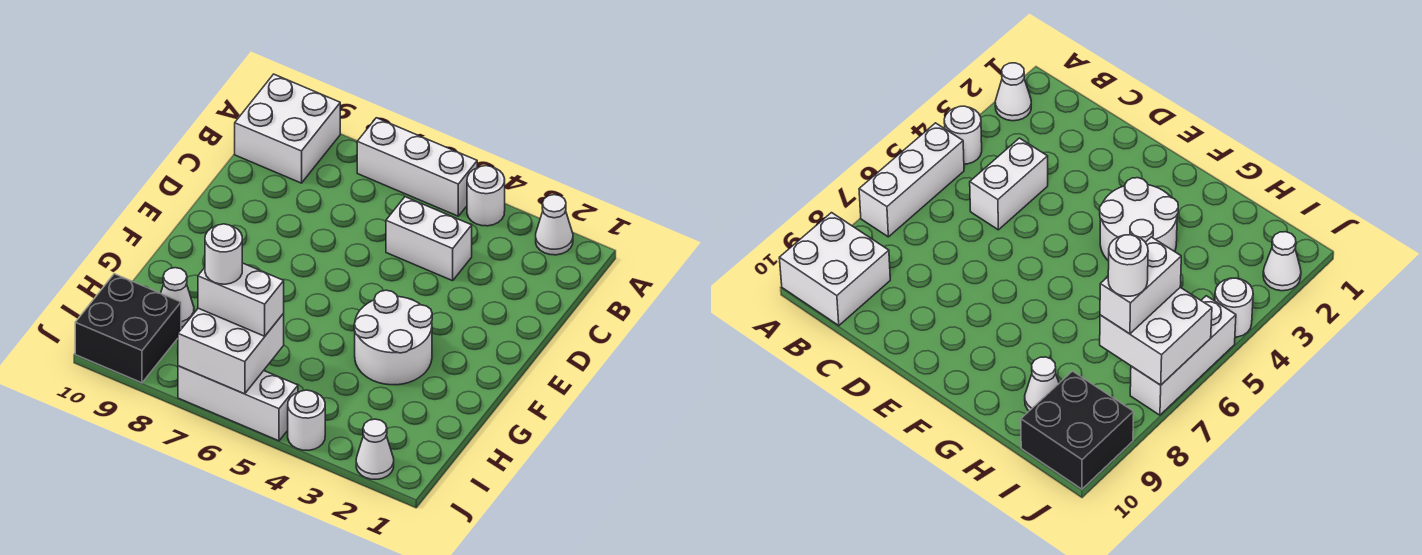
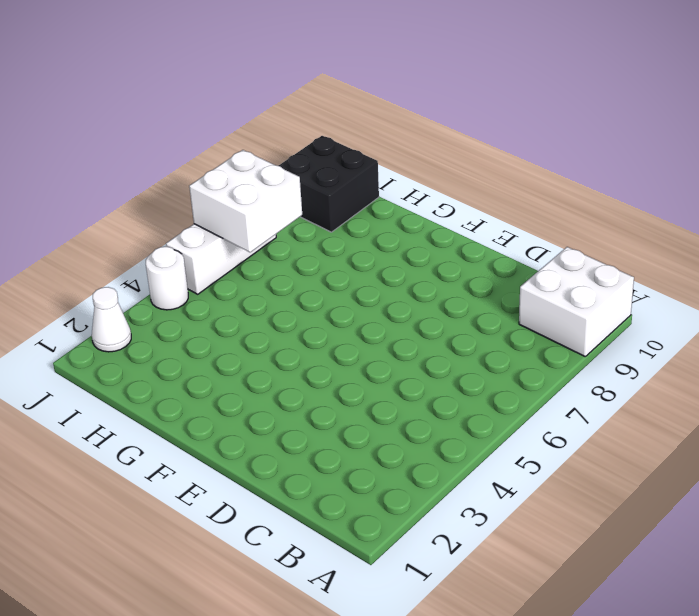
none -> white 1x1 cone [536,195,573,255]
none -> white 1x1 round brick [467,166,505,226]
none -> white 1x3 brick [357,118,477,216]

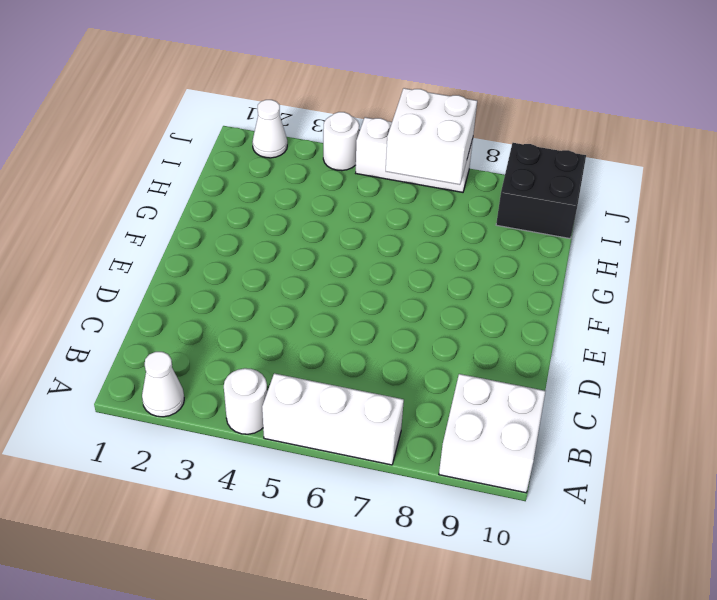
none -> white 1x2 brick [386,197,472,281]
none -> white 2x2 round brick [354,290,432,385]
none -> white 1x1 cone [161,268,194,327]

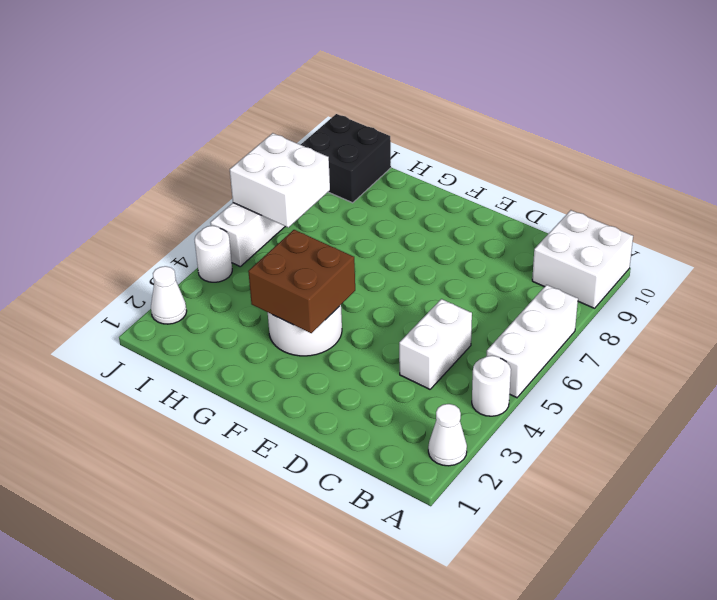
brown 2x2 brick [248,230,355,333] -> none
none -> white 1x1 cone [161,268,194,327]
none -> white 1x2 brick [198,263,284,336]
none -> white 1x1 round brick [205,224,242,284]

